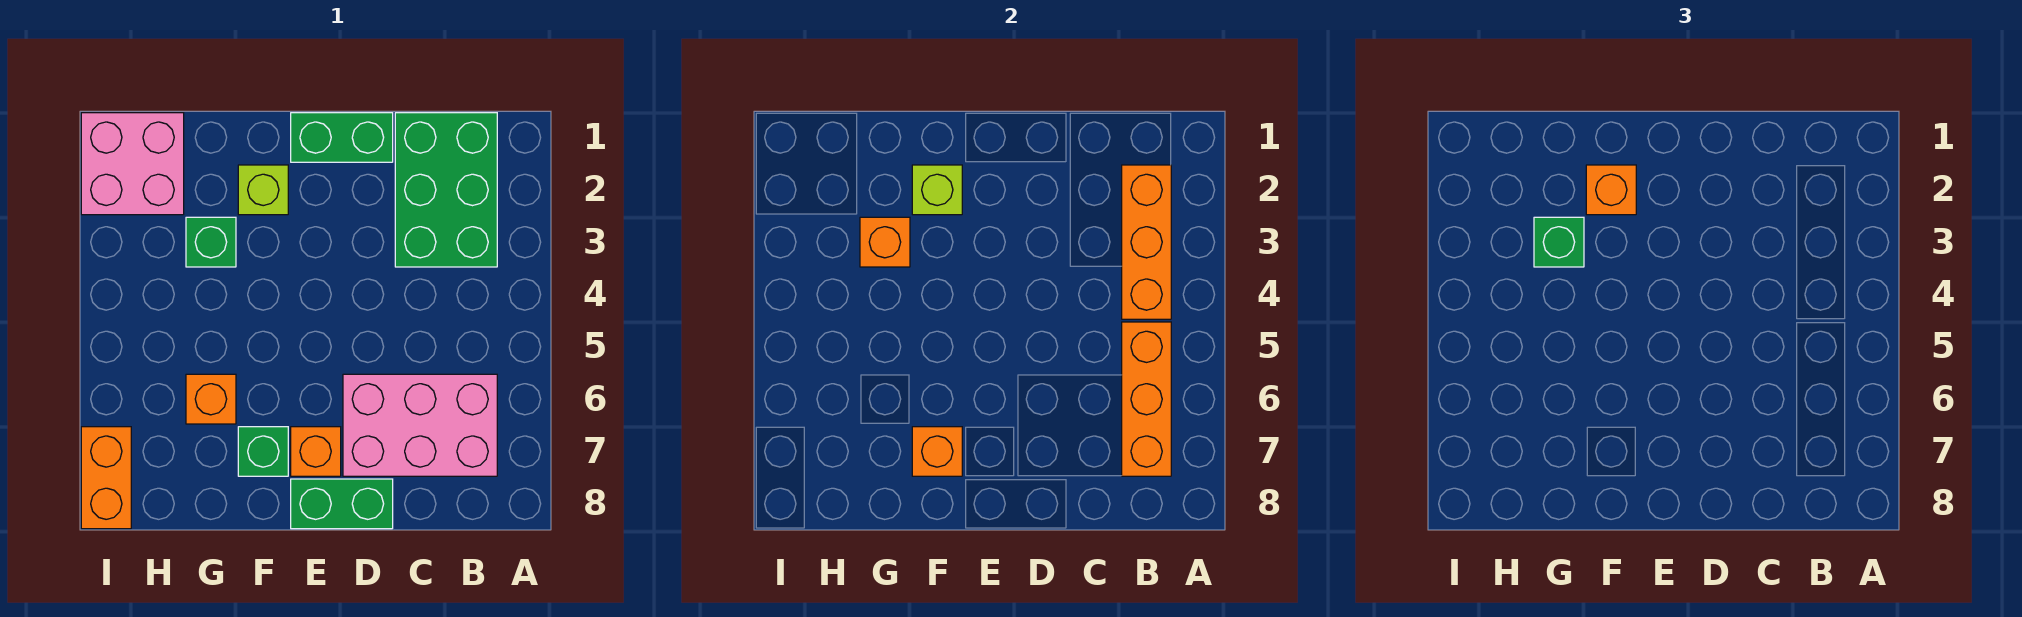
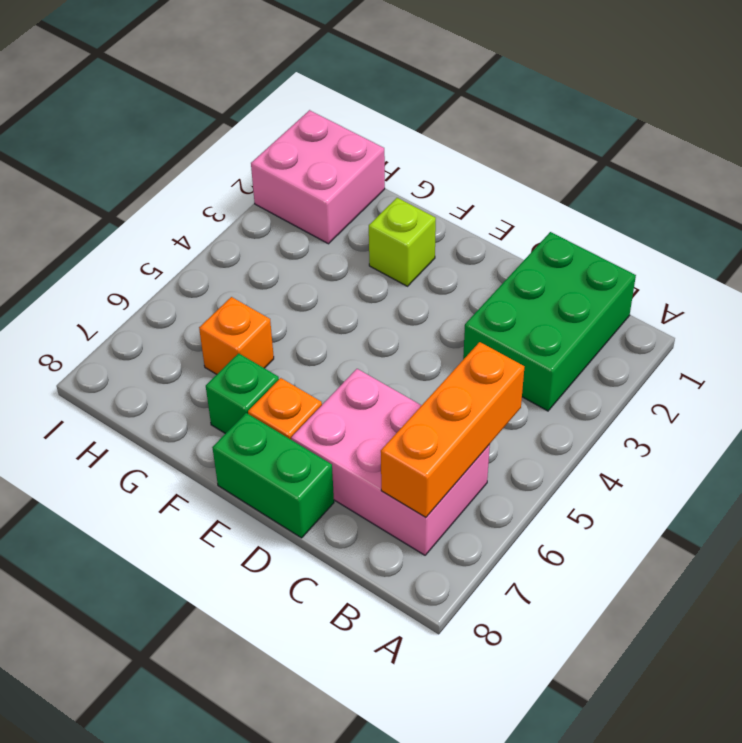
none -> green 1x2 brick [291,113,393,162]
none -> green 1x1 brick [186,217,236,267]
none -> orange 1x2 brick [81,427,131,529]

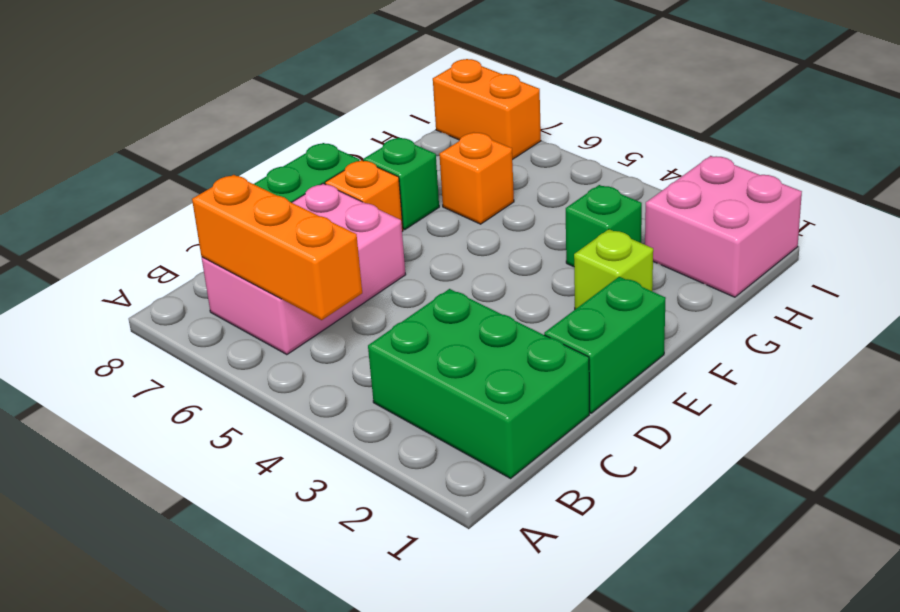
none -> orange 1x3 brick [1122,165,1171,319]
none -> lime 1x1 brick [912,165,962,215]
none -> orange 1x1 brick [912,427,962,476]

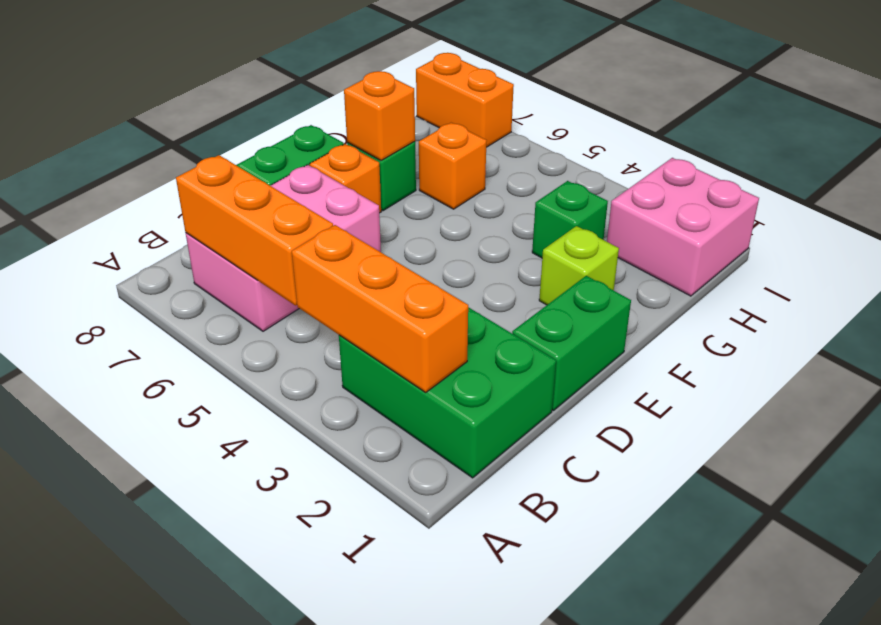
none -> lime 1x1 brick [912,165,962,215]
none -> orange 1x1 brick [860,217,910,267]
none -> orange 1x1 brick [1586,165,1636,215]

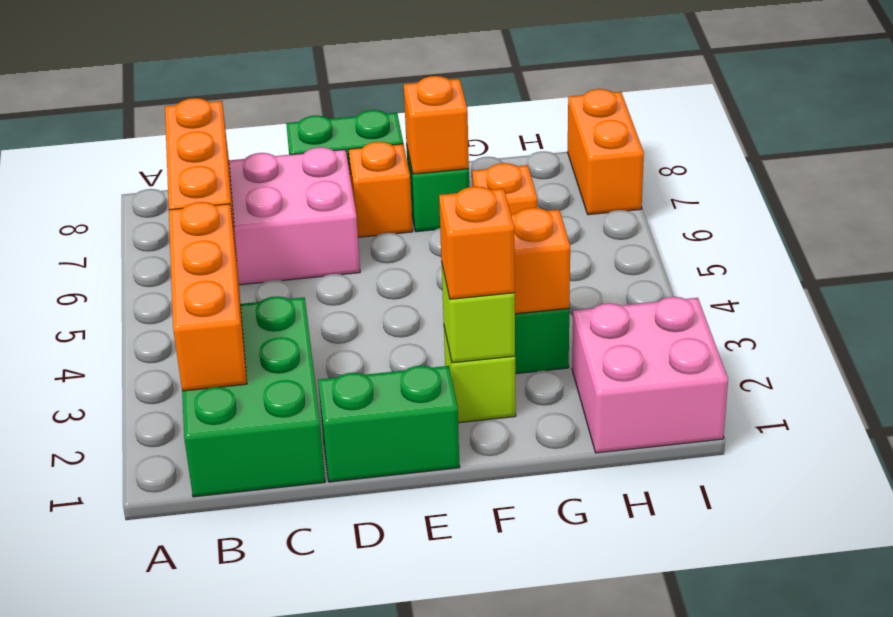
none -> green 1x1 brick [1534,217,1584,267]

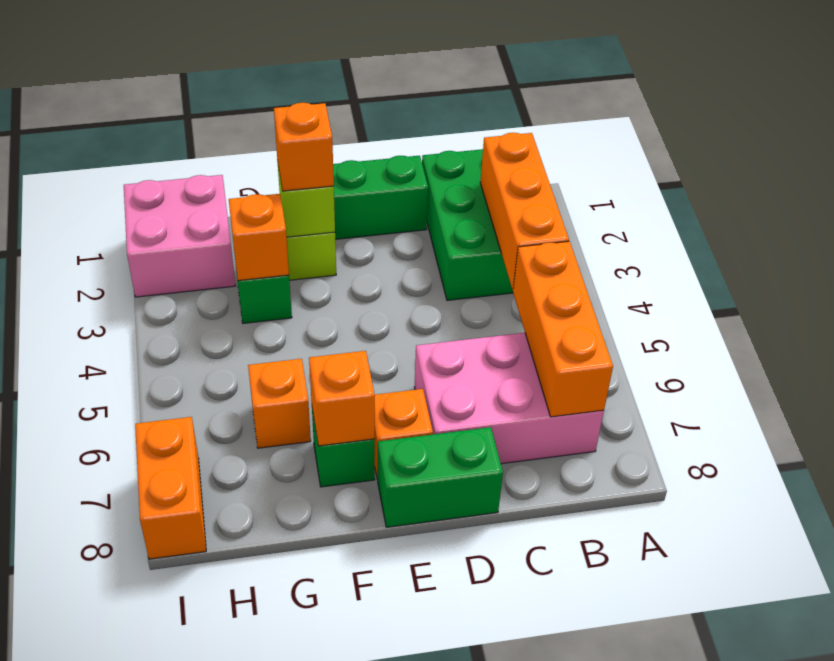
none -> green 1x1 brick [1534,217,1584,267]

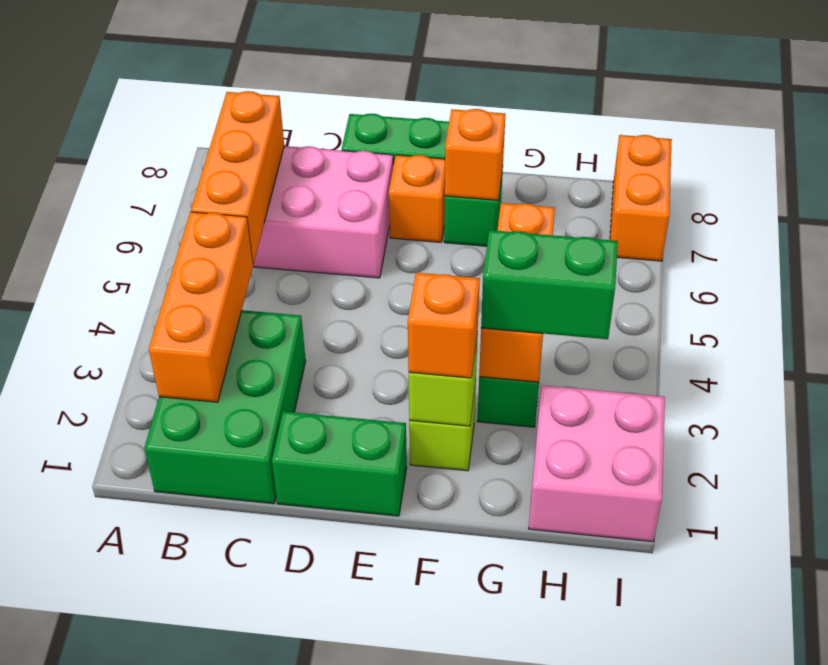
green 1x2 brick [481,230,618,339] -> green 1x1 brick [1534,217,1584,267]

